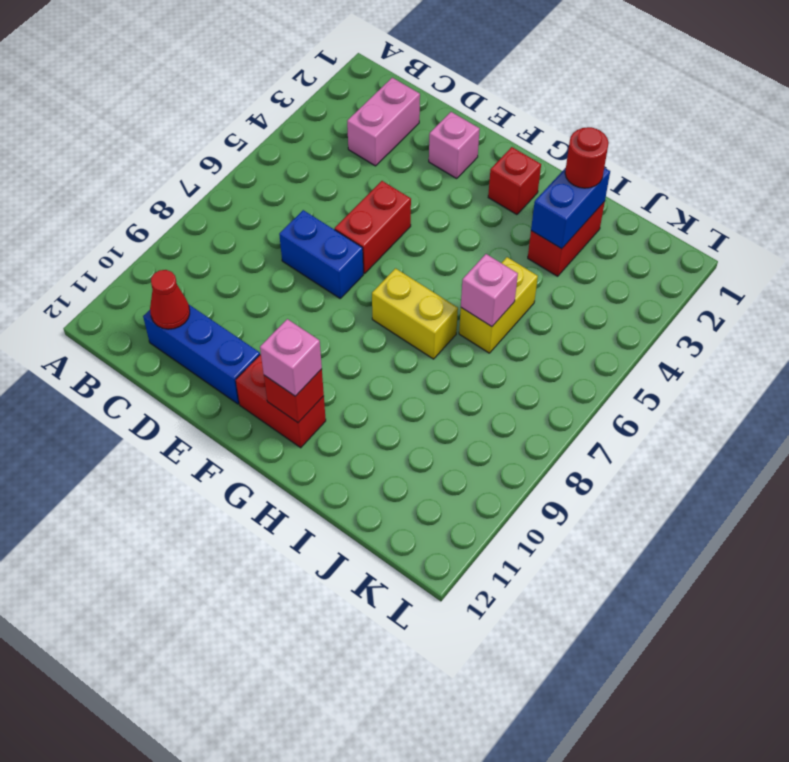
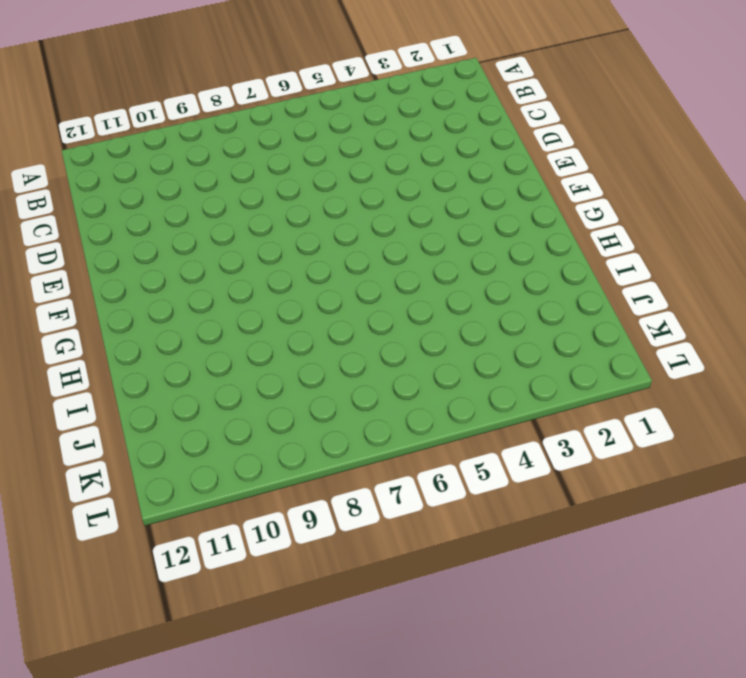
none -> pink 1x2 brick [347,78,420,166]
none -> blue 1x3 brick [143,305,260,404]
none -> blue 1x2 brick [279,210,363,298]

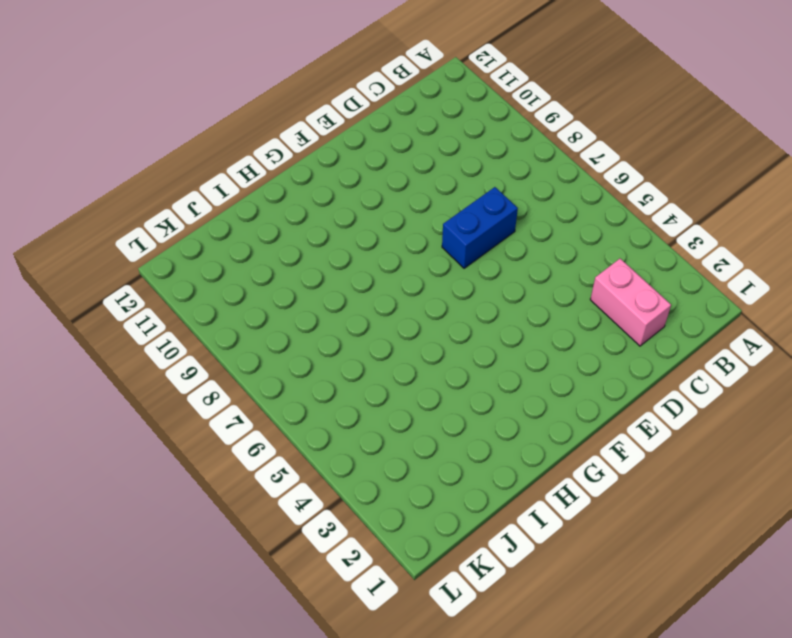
none -> blue 1x3 brick [143,305,260,404]
none -> pink 1x1 brick [429,112,480,178]
none -> red 1x2 brick [335,181,411,274]

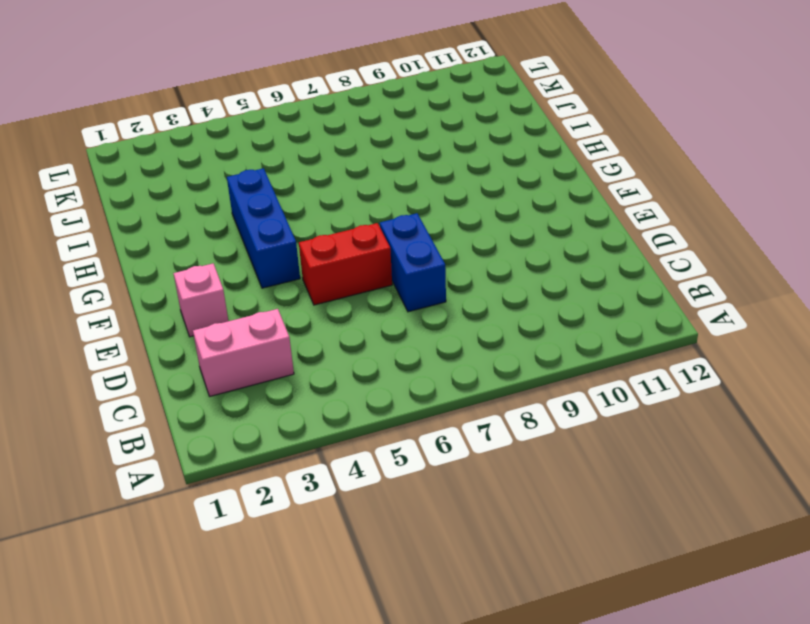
blue 1x3 brick [227,168,300,288] -> blue 1x3 brick moved to [143,305,260,404]
none -> red 1x2 brick [236,354,326,448]
none -> red 1x1 brick [488,147,541,215]
none -> yellow 1x2 brick [372,268,458,359]

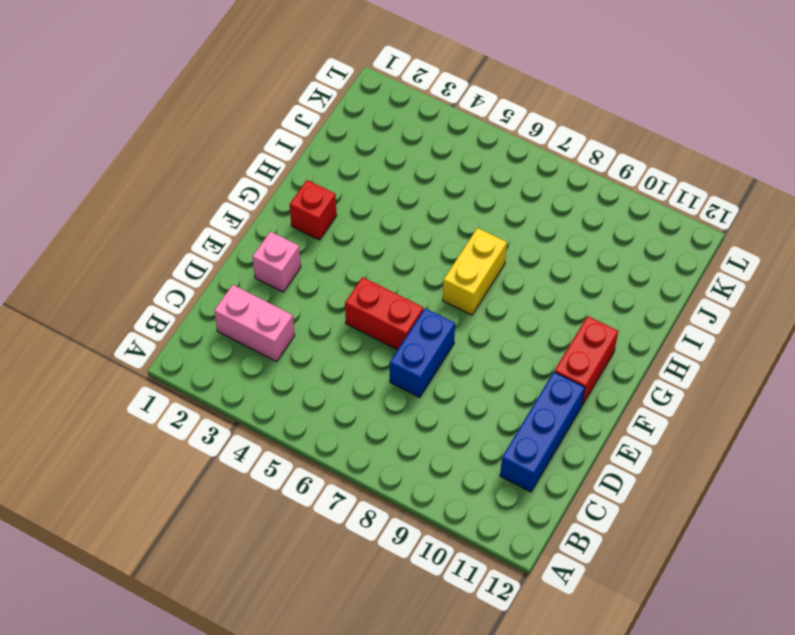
none -> red 1x2 brick [528,201,605,276]
none -> yellow 1x2 brick [459,257,538,353]
none -> red 1x1 cone [150,270,190,329]

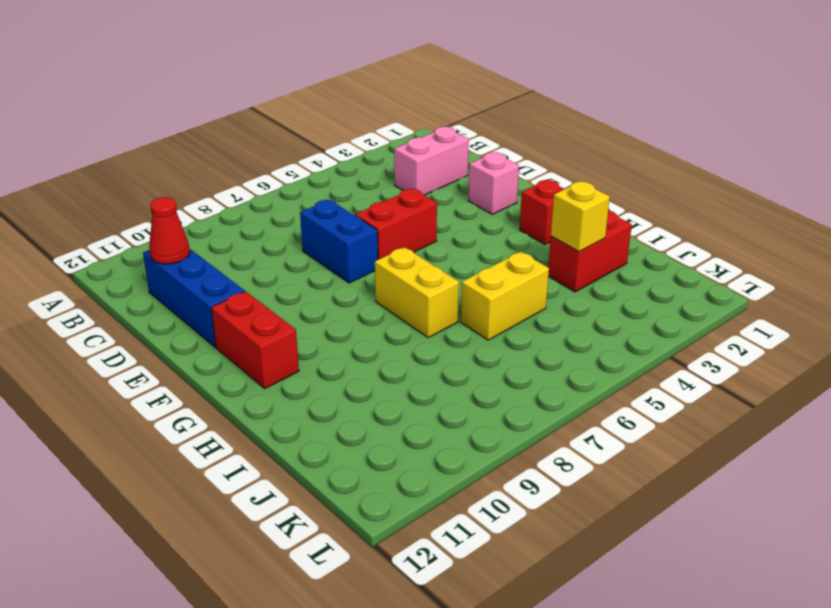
yellow 1x1 brick [551,182,610,252] -> blue 1x2 brick [531,168,610,249]
none -> red 1x1 brick [264,369,324,423]
none -> pink 1x1 brick [461,254,518,327]
none -> pink 1x1 brick [260,319,322,396]

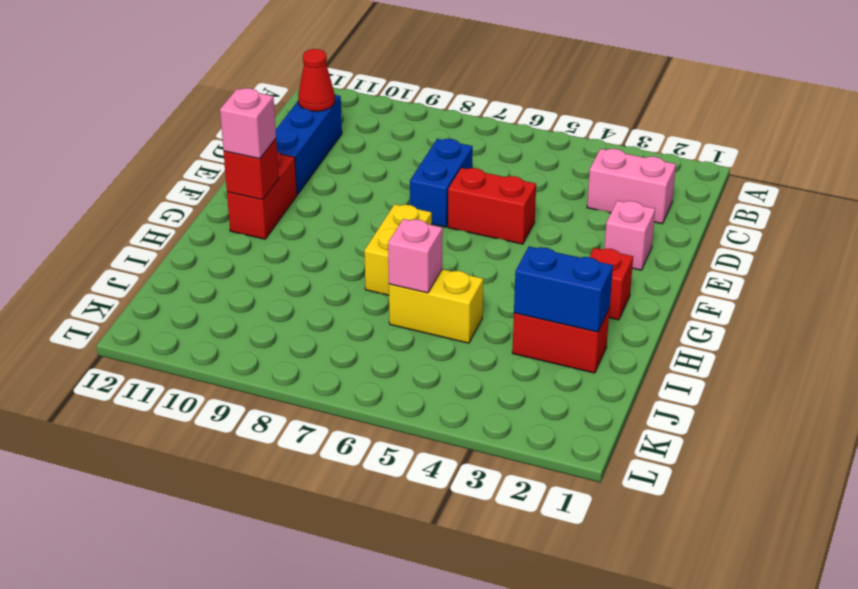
none -> red 1x1 round brick [565,127,609,188]

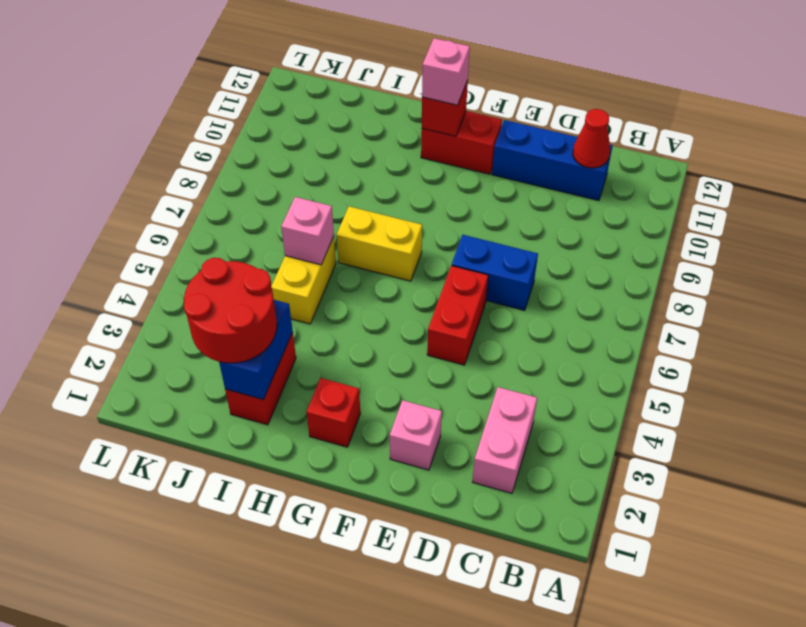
red 2x2 round brick [184,258,277,363] -> red 1x1 round brick [565,127,609,188]

